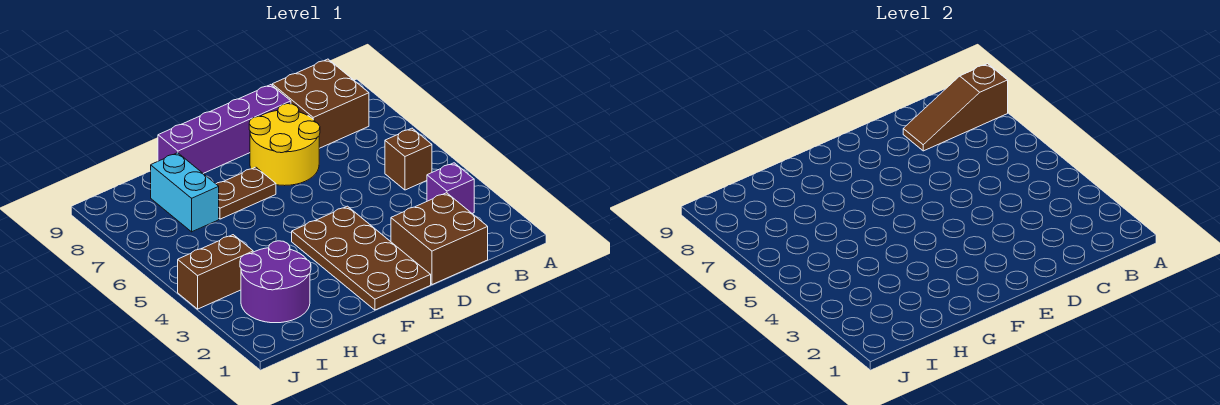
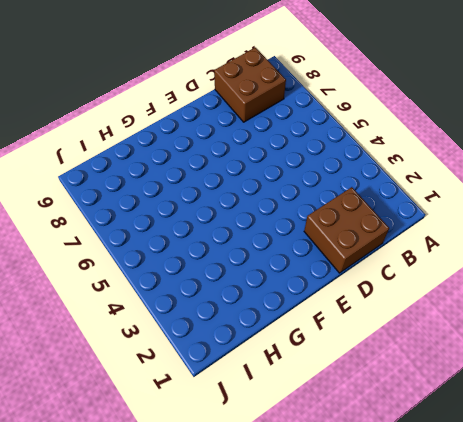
none -> purple 1x1 brick [427,163,474,213]
none -> brown 1x1 brick [385,128,432,190]
none -> yellow 2x2 round brick [249,104,320,186]

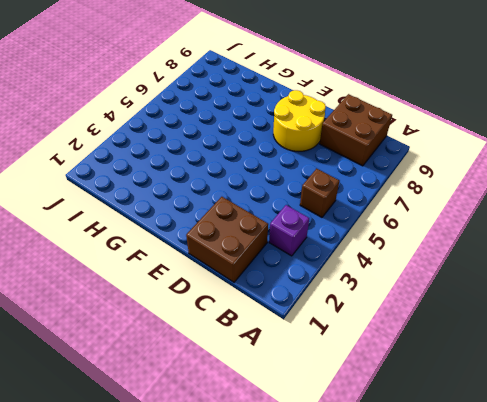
none -> purple 1x4 brick [158,85,291,173]
none -> brown 2x4 plate [292,206,431,310]
none -> brown 1x2 plate [216,167,276,219]

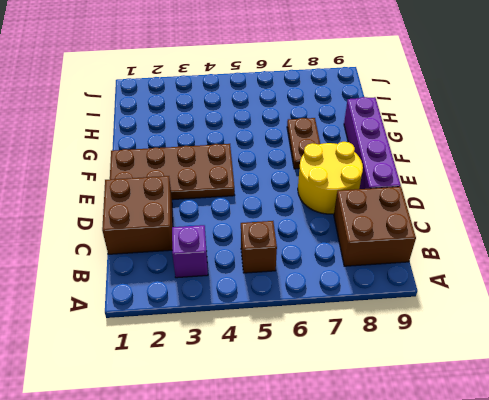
none -> purple 2x2 round brick [240,241,311,323]
none -> cyan 1x2 brick [151,153,219,232]
none -> brown 1x2 brick [178,235,253,309]

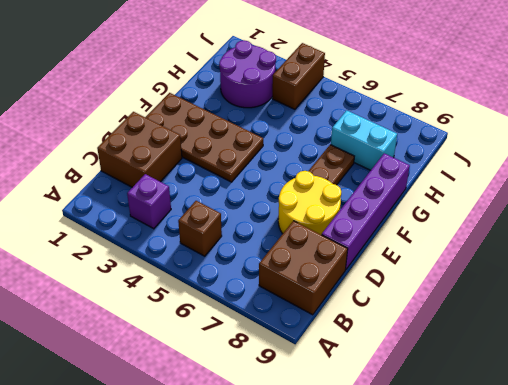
none -> brown 1x3 slope [903,64,1008,151]

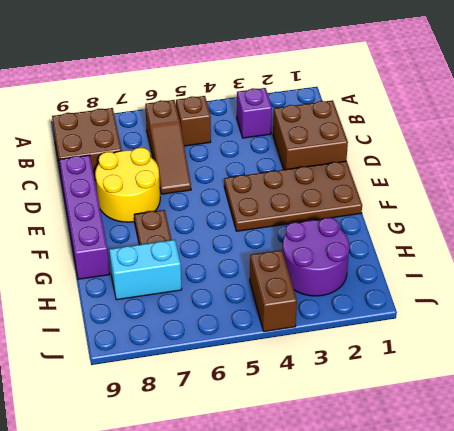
brown 1x3 slope [145,100,191,194] -> brown 1x3 slope moved to [903,64,1008,151]

